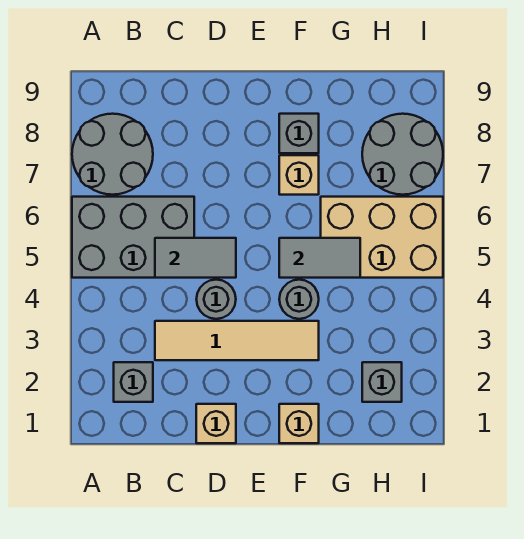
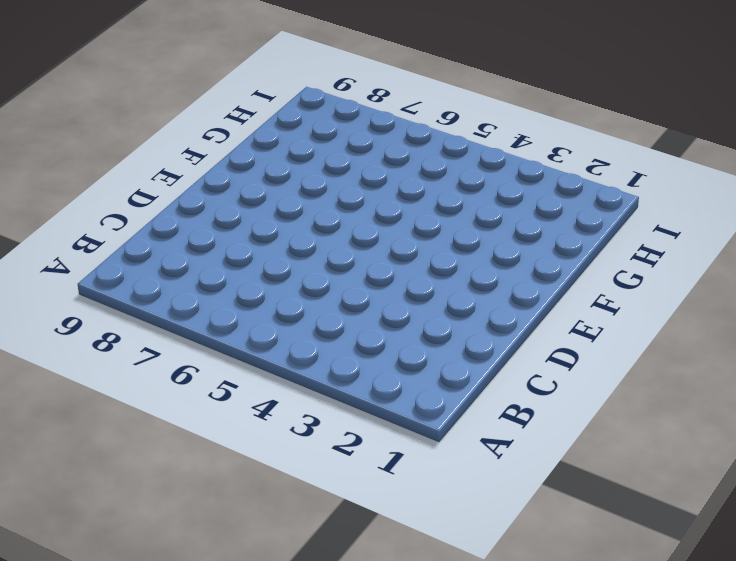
none -> grey 2x3 brick [72,197,194,278]
none -> grey 2x2 round brick [72,114,153,195]
none -> grey 1x1 brick [114,362,153,402]

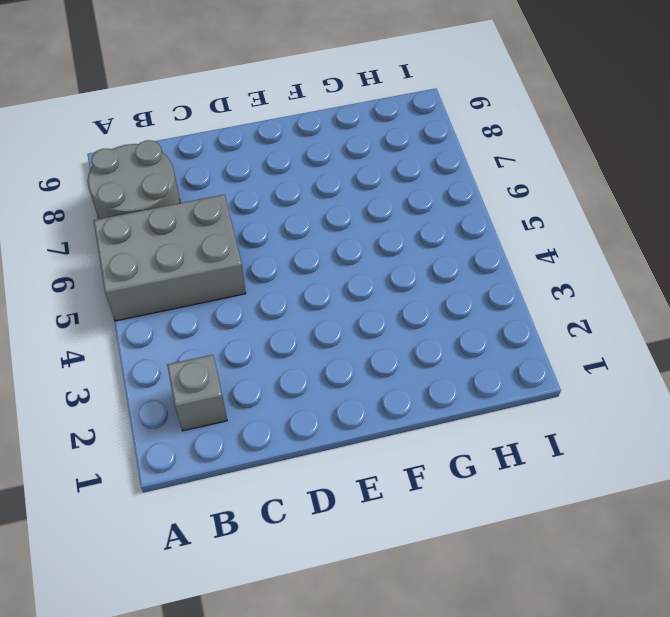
none -> tan 1x4 tile [155,321,319,360]
none -> tan 1x1 brick [196,404,236,443]
none -> grey 1x1 round brick [196,280,236,319]

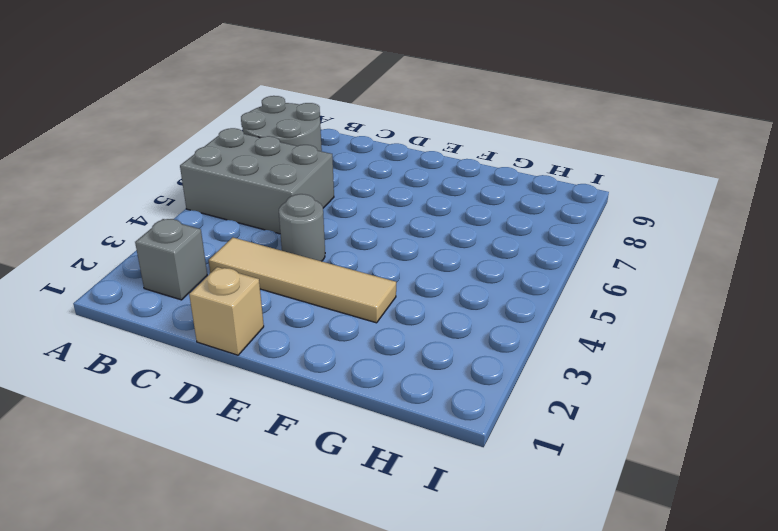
none -> tan 1x1 brick [279,404,319,443]
none -> grey 1x1 round brick [279,280,319,319]
none -> tan 1x1 brick [279,155,319,195]

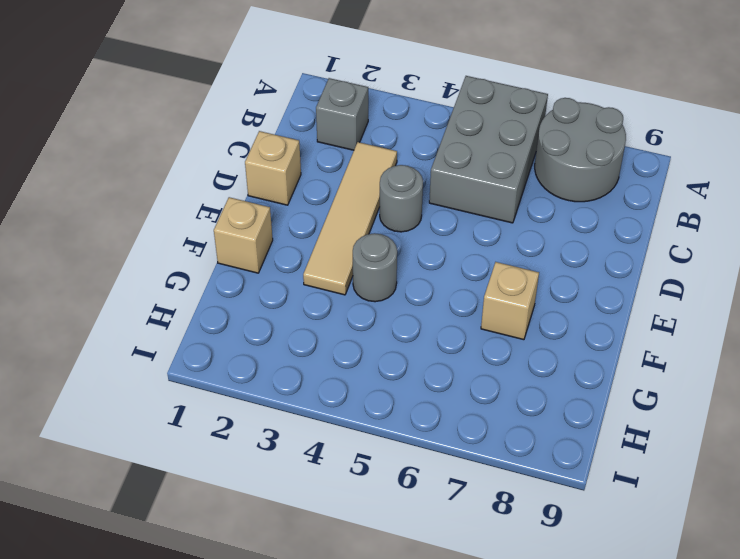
none -> grey 1x1 brick [279,114,319,153]
none -> tan 2x3 brick [321,197,443,278]
none -> grey 1x1 brick [362,362,402,402]

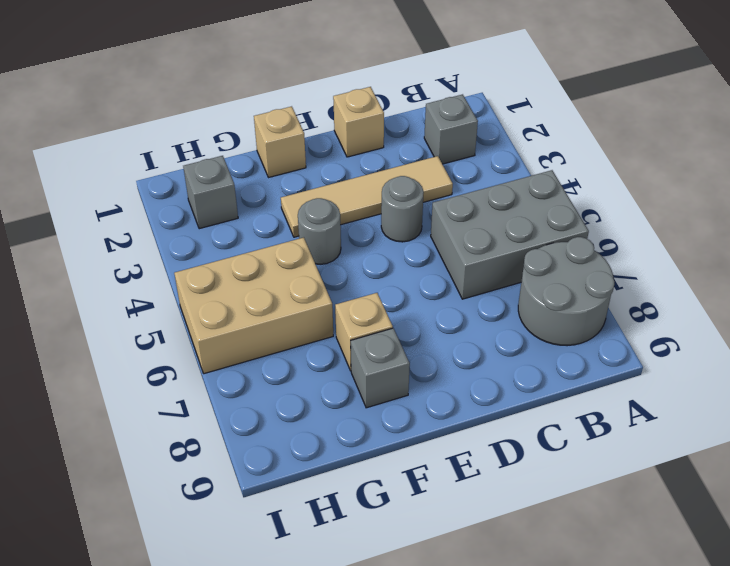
none -> grey 2x2 round brick [362,114,443,195]
none -> grey 1x2 tile [155,238,236,278]
none -> grey 1x2 tile [279,238,360,278]

